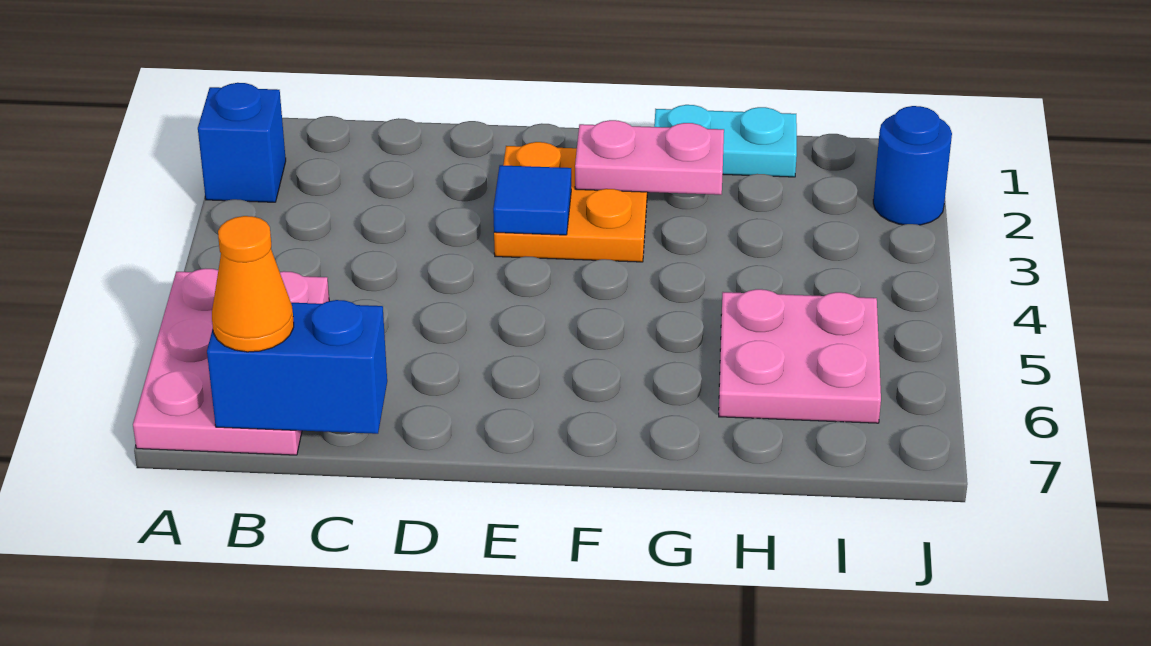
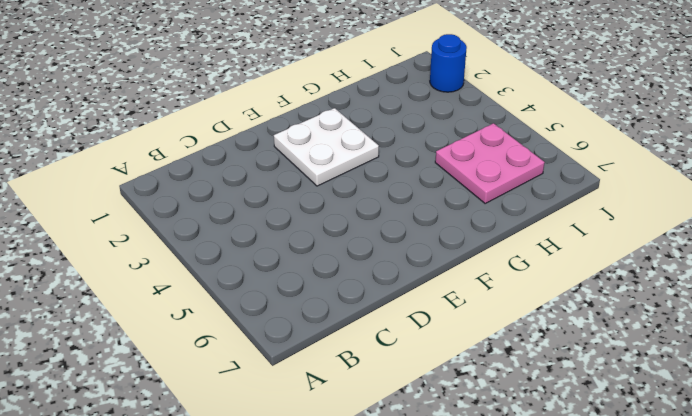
white 2x2 plate [274,108,379,186] -> orange 2x2 plate [494,142,647,262]
none -> blue 1x1 brick [198,83,286,202]
none -> pink 2x3 plate [133,268,329,455]

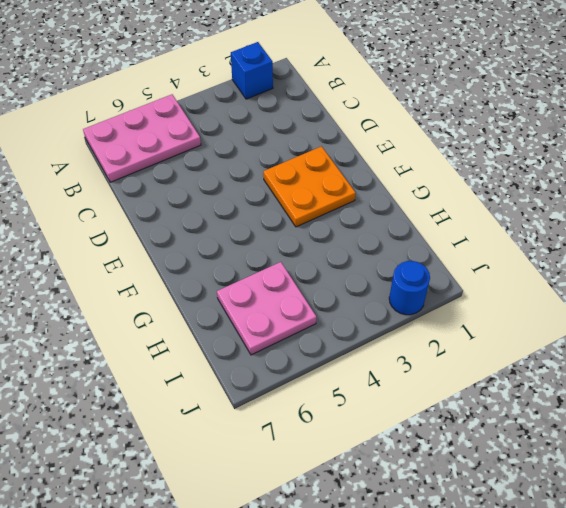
none -> cyan 1x2 plate [654,105,797,177]
none -> blue 1x2 brick [207,300,387,434]

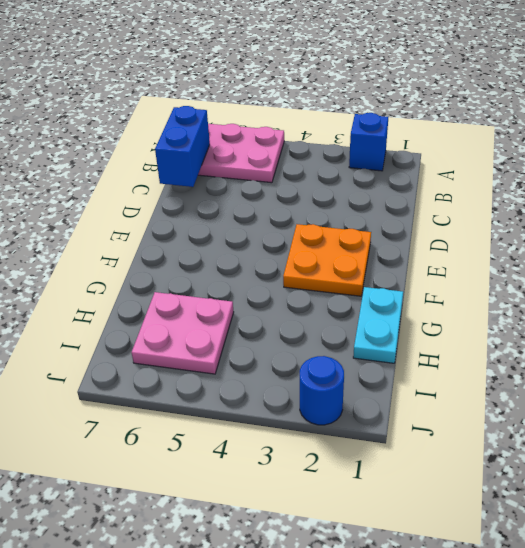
none -> blue 1x1 tile [493,165,571,235]
none -> pink 1x2 plate [575,120,724,195]

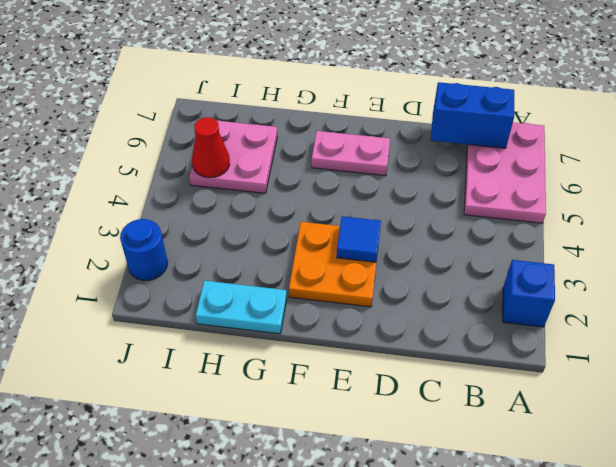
pink 1x2 plate [312,131,390,176] -> pink 1x2 plate moved to [575,120,724,195]
red 1x1 cone [192,117,230,178] -> none
none -> orange 1x1 cone [212,216,294,352]

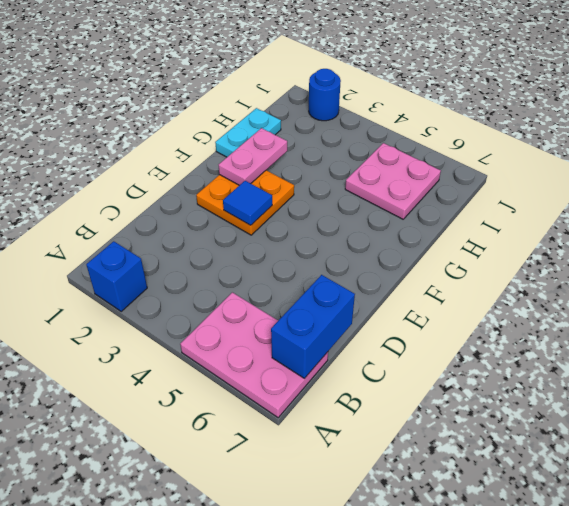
none -> orange 1x1 cone [212,216,294,352]

